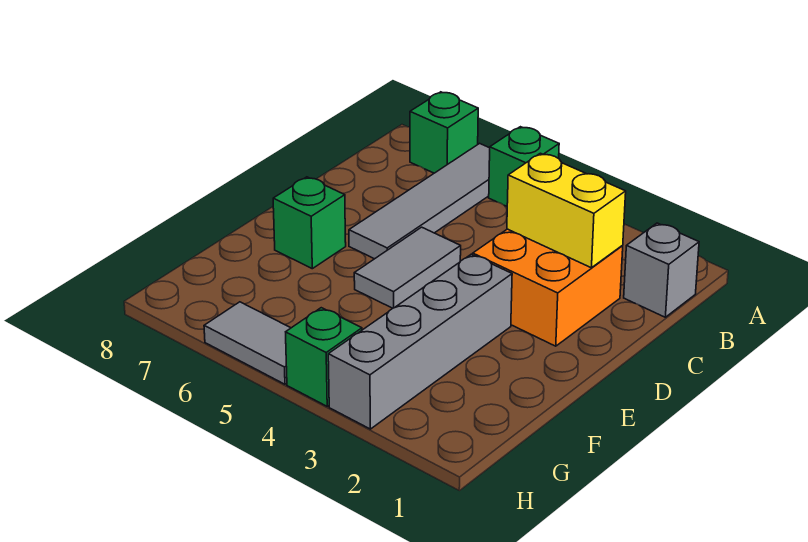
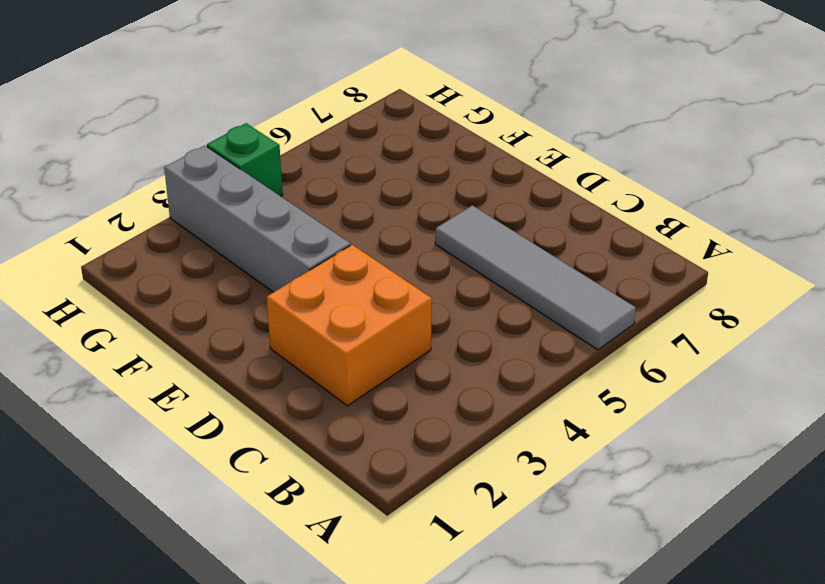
none -> green 1x1 brick [489,127,559,206]
none -> green 1x1 brick [410,92,478,173]

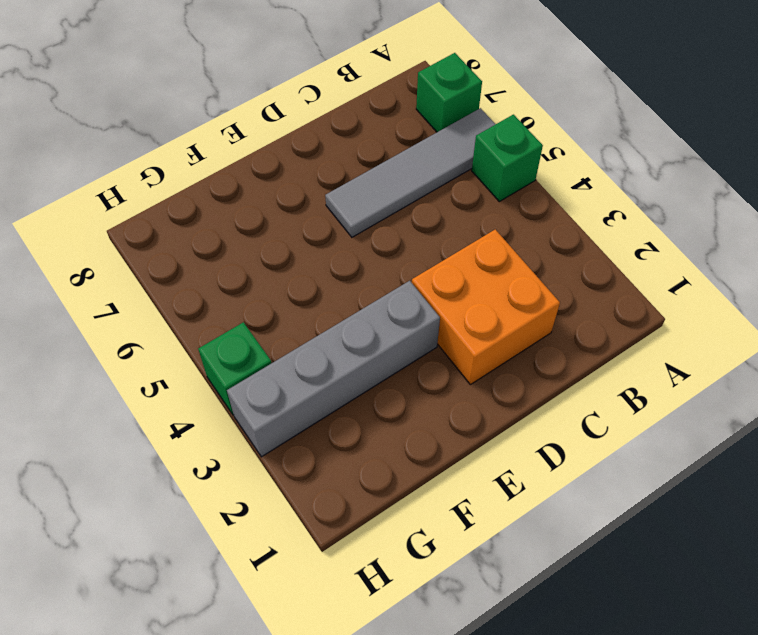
none -> grey 1x1 brick [624,223,699,317]
none -> grey 1x2 tile [354,227,461,308]

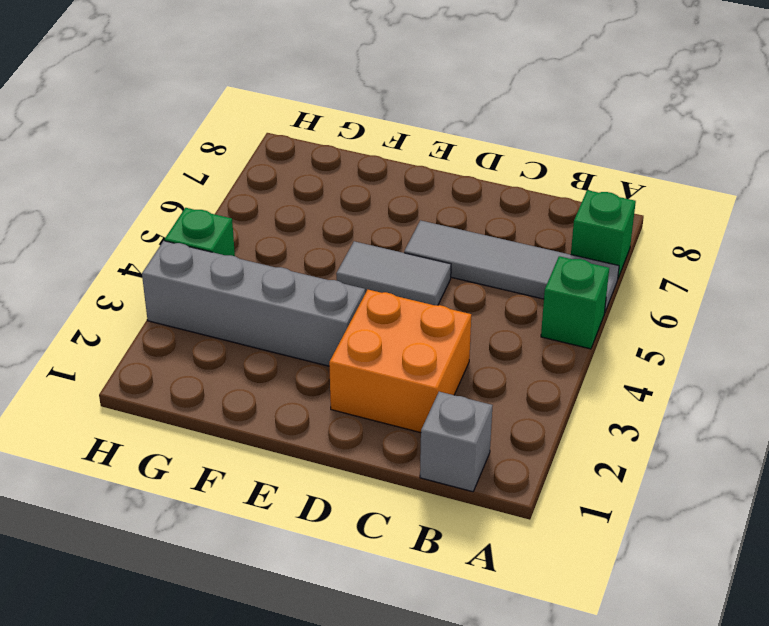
none -> green 1x1 brick [273,177,346,269]
none -> grey 1x2 tile [204,302,290,384]

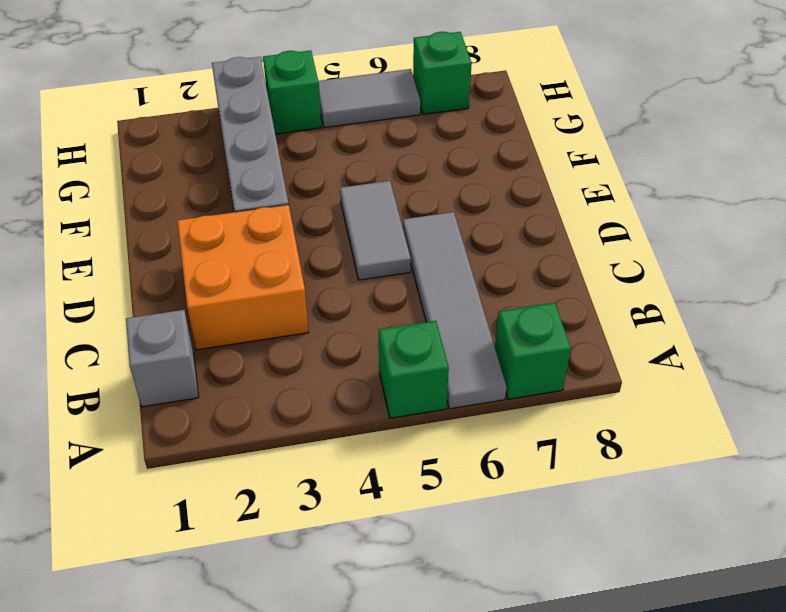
green 1x1 brick [413,32,472,114] -> green 1x1 brick moved to [273,177,346,269]
none -> yellow 1x2 brick [507,153,626,268]

